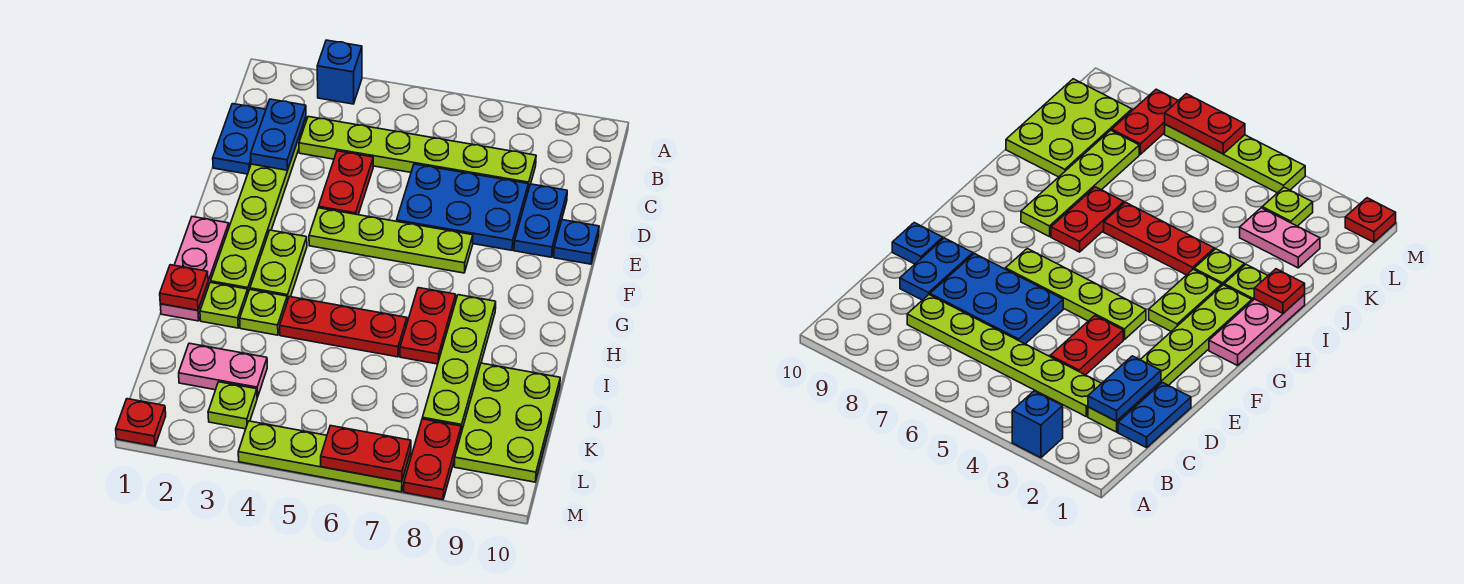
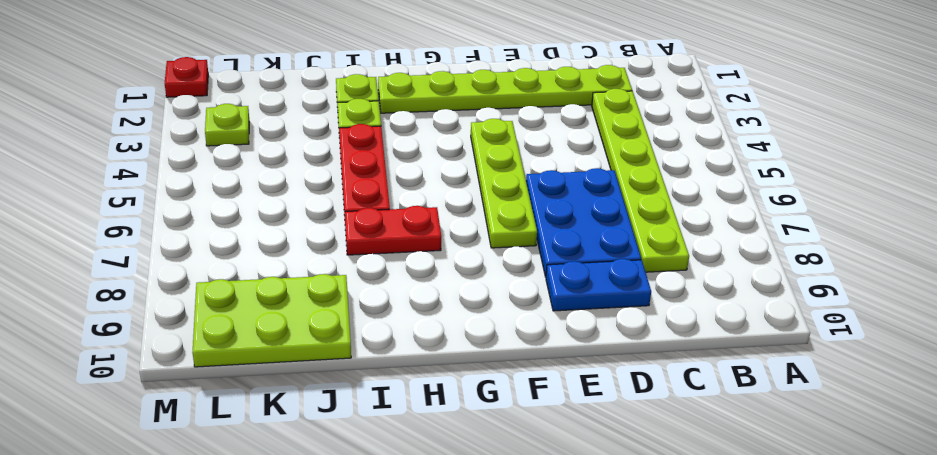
none -> blue 1x1 brick [317,40,362,104]
none -> blue 1x2 plate [213,104,266,174]
none -> red 1x2 plate [319,151,373,215]

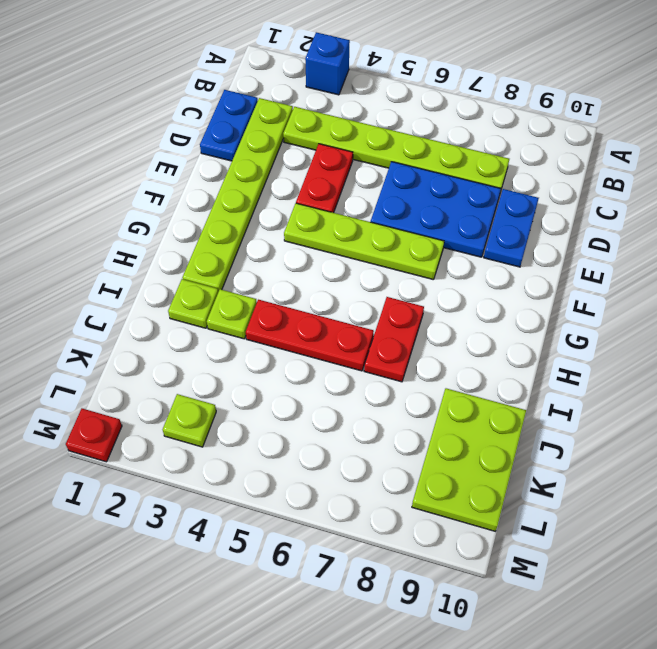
none -> blue 1x1 plate [554,220,599,264]
none -> pink 1x3 plate [160,217,229,321]
none -> lime 1x2 plate [250,230,307,301]

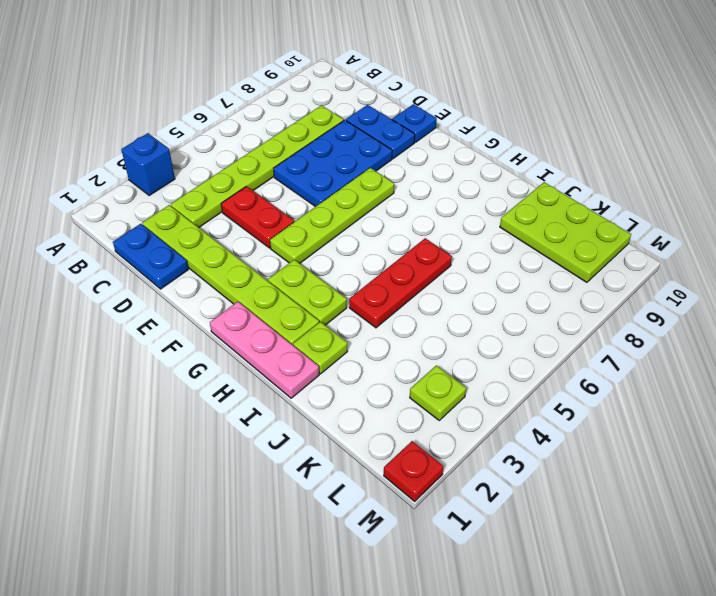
none -> red 1x2 plate [400,288,456,364]
none -> lime 1x4 plate [422,295,496,432]
none -> lime 1x1 plate [240,290,287,335]

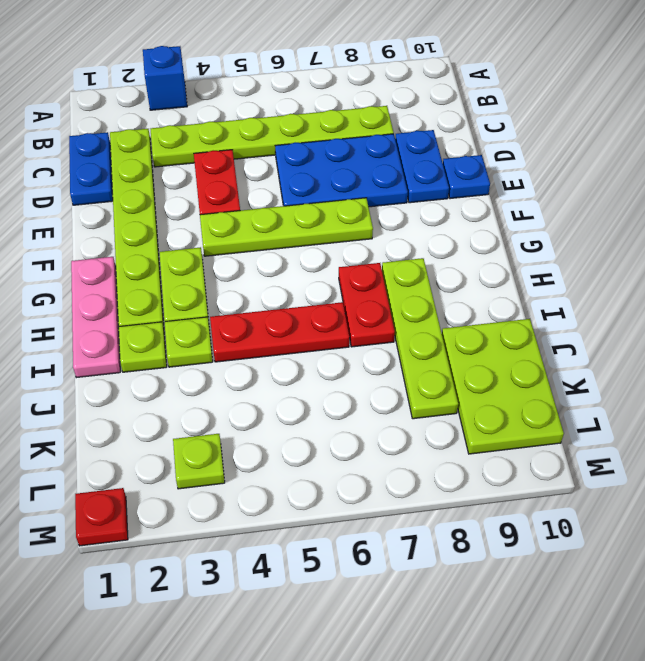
none -> pink 1x2 plate [179,343,267,397]
none -> red 1x2 plate [404,419,461,500]
none -> lime 1x4 plate [238,421,411,492]

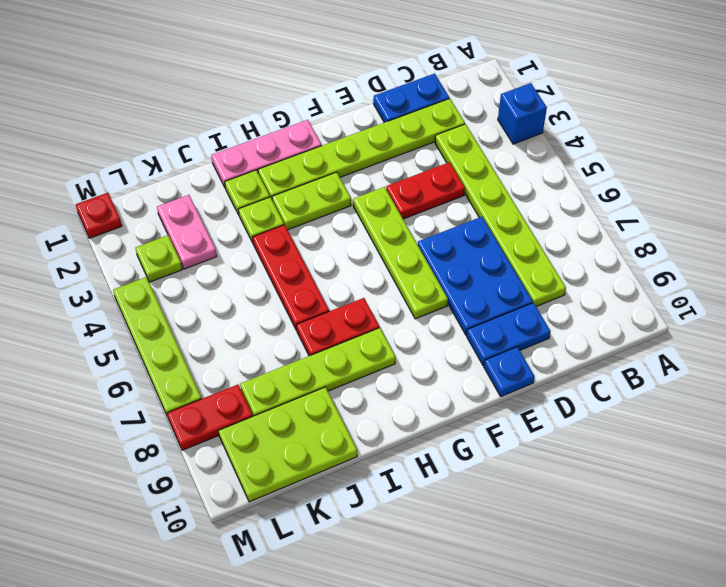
none -> blue 1x2 plate [251,99,306,170]
none -> red 1x1 plate [160,265,208,310]
none -> red 1x2 plate [321,426,411,482]

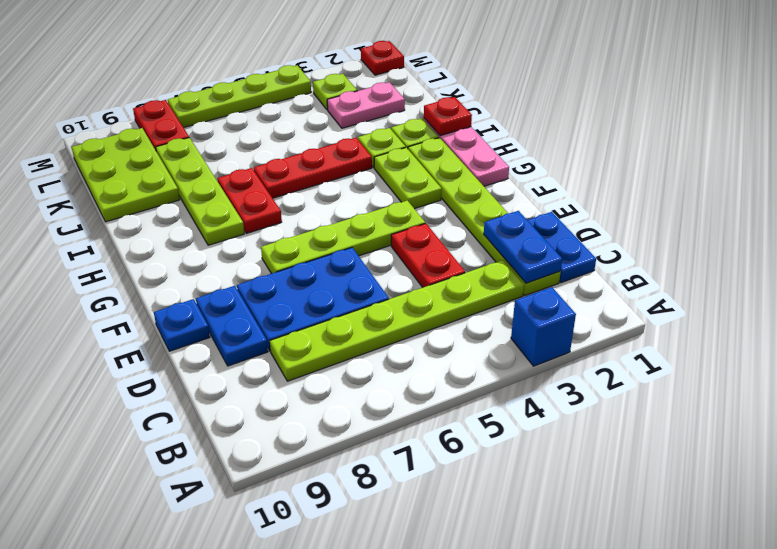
none -> red 1x2 plate [321,426,411,482]

